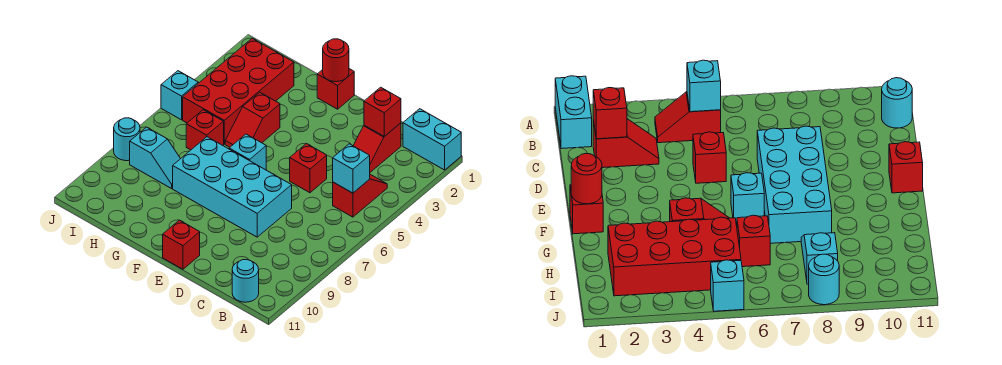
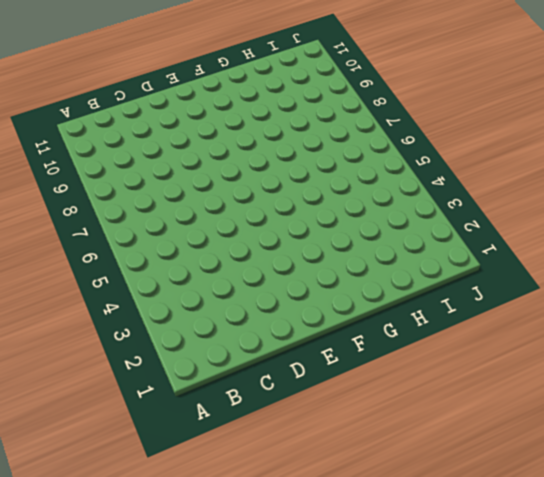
none -> cyan 1x2 brick [403,109,461,170]
none -> red 1x2 slope [333,174,387,217]
none -> cyan 1x1 round brick [232,259,259,302]

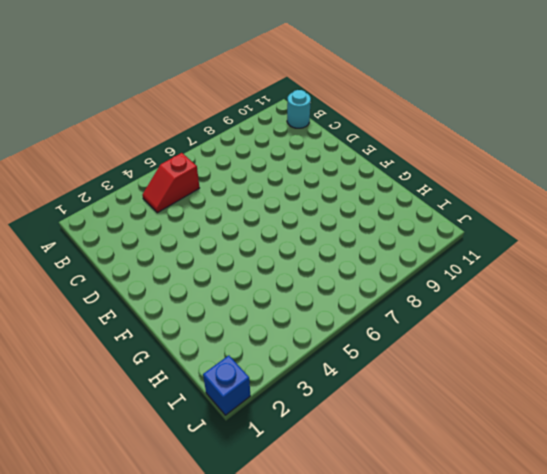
blue 1x1 brick [203,355,250,415] -> none
none -> cyan 1x2 brick [403,109,461,170]
none -> red 1x2 slope [353,123,401,172]
none -> red 1x1 brick [290,144,327,193]

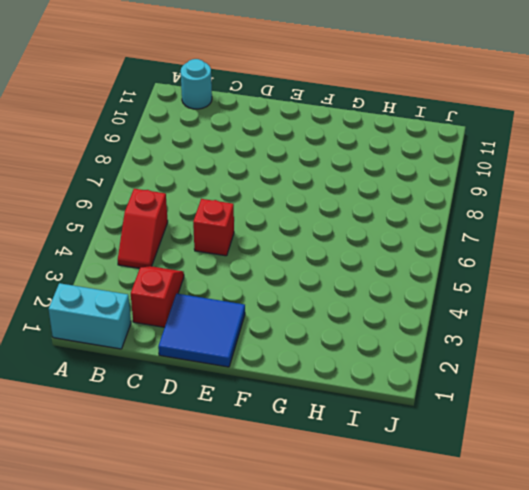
blue 2x2 tile [158,294,245,367] -> none
none -> cyan 2x4 brick [173,137,292,237]
none -> red 1x1 brick [163,220,200,269]
none -> red 1x1 brick [317,69,354,109]

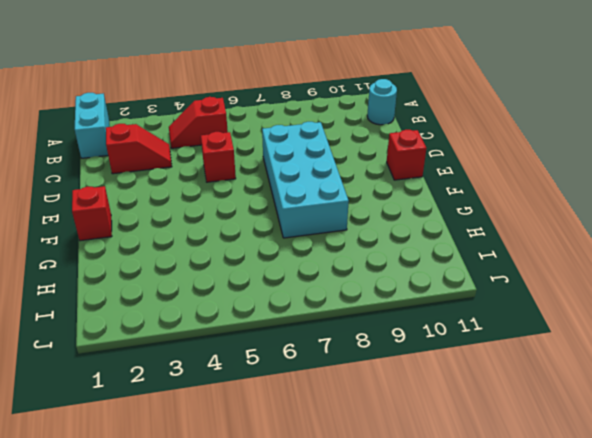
none -> cyan 1x1 brick [229,134,266,170]
none -> red 1x2 slope [225,92,280,147]
none -> red 2x4 brick [183,38,294,144]

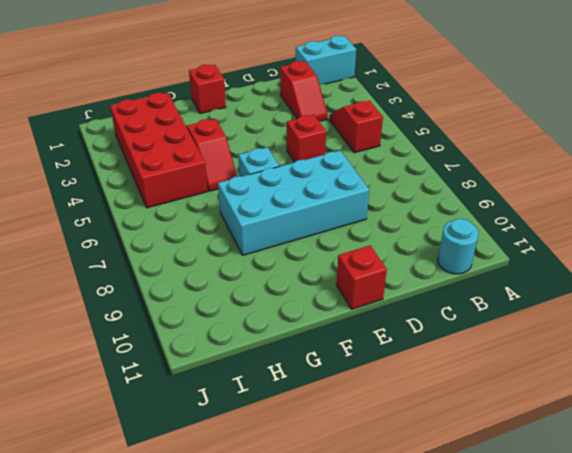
none -> red 1x1 brick [186,110,224,150]
none -> cyan 1x2 slope [130,127,181,188]
none -> cyan 1x1 brick [161,71,198,120]

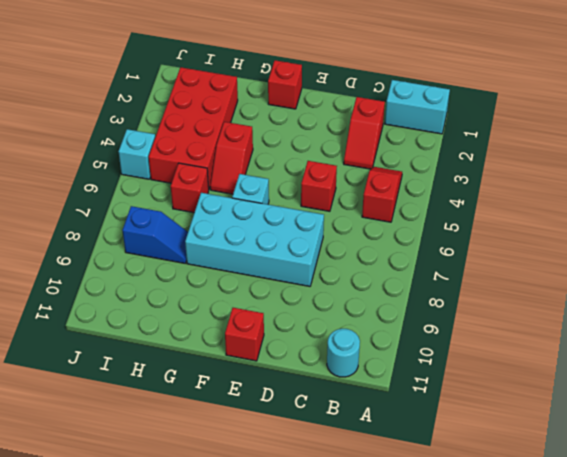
blue 1x2 slope [122,206,188,263] -> cyan 1x2 slope [130,127,181,188]
none -> cyan 1x1 round brick [114,118,140,161]
none -> cyan 1x1 brick [333,144,370,193]
none -> red 1x1 brick [364,87,401,136]

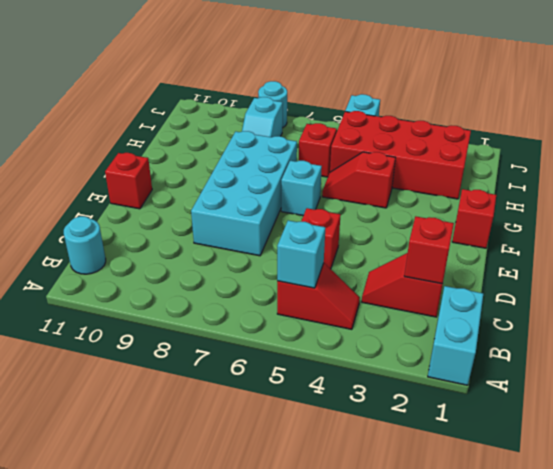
none -> red 1x1 round brick [323,39,349,82]

